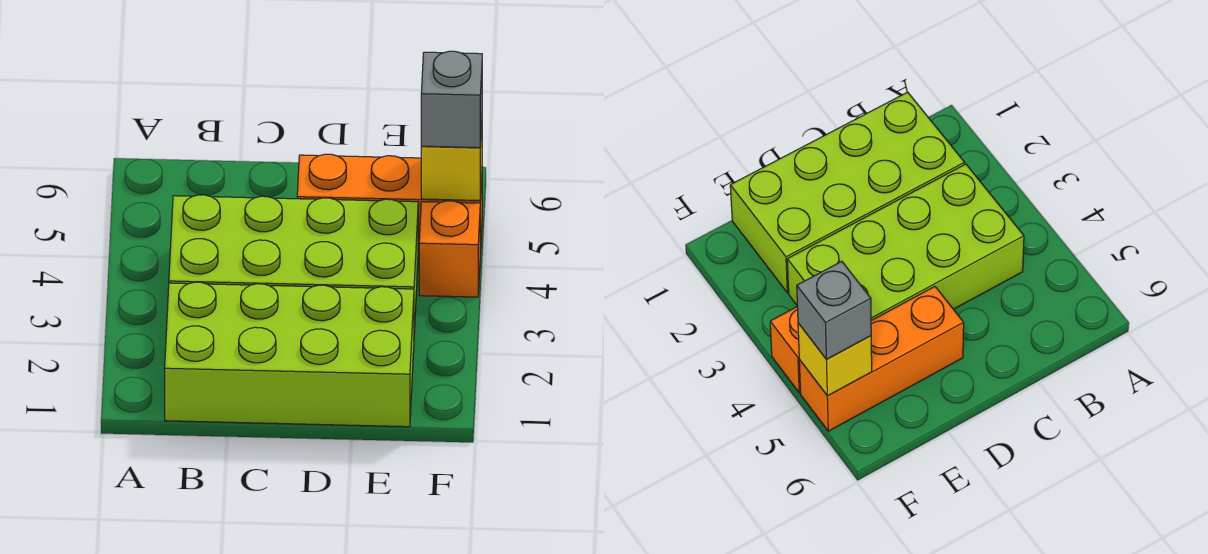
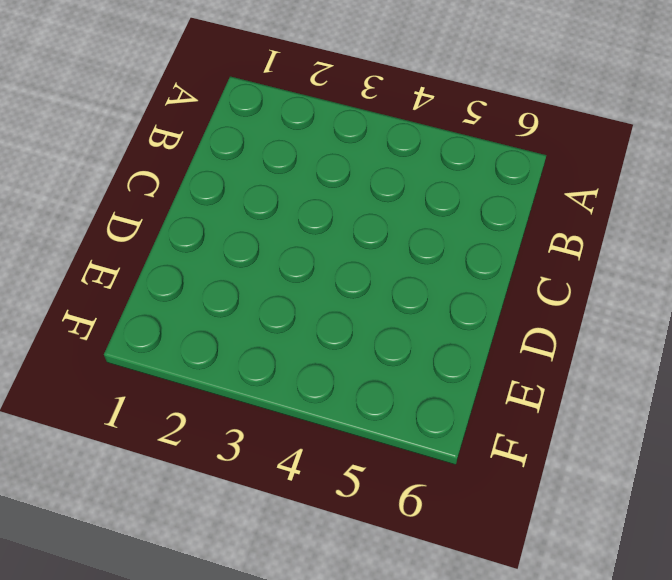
none -> lime 2x4 brick [165,282,414,427]
none -> lime 2x4 brick [169,195,418,332]

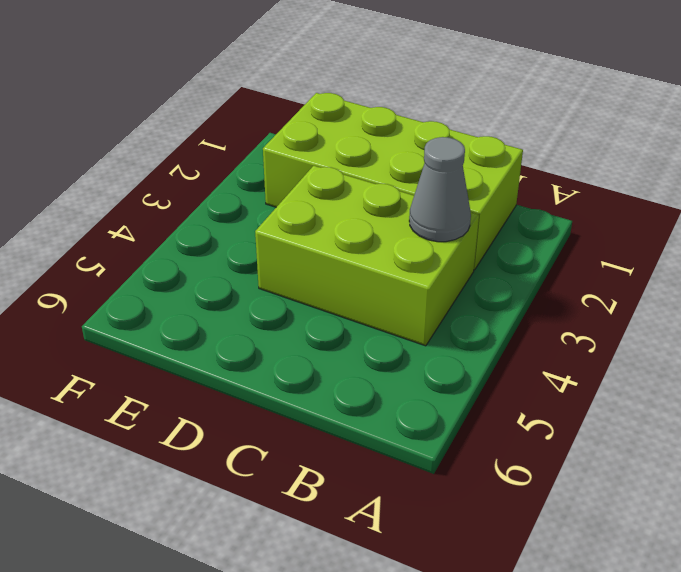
lime 2x3 brick [255,166,479,346] -> lime 2x4 brick [169,195,418,332]
grey 1x1 cone [409,137,471,242] -> none
none -> orange 1x3 brick [297,154,482,253]
none -> orange 1x1 brick [419,201,480,297]

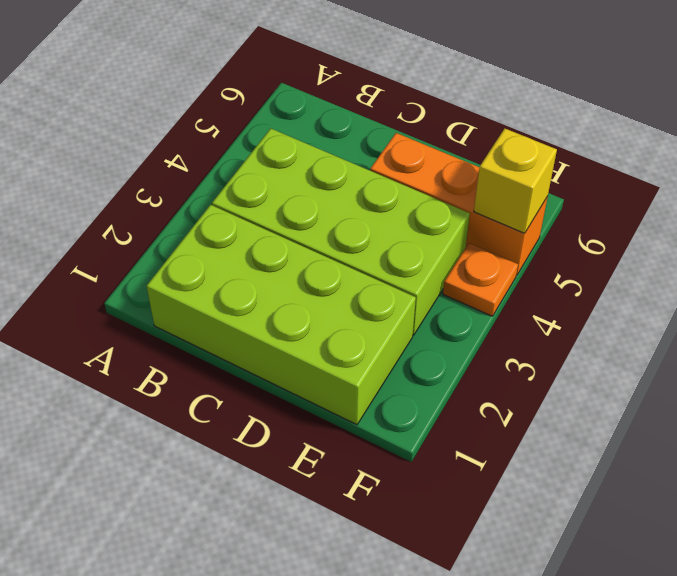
orange 1x1 plate [443,243,518,316] -> orange 1x1 brick [419,201,480,297]
none -> grey 1x1 brick [421,51,482,148]

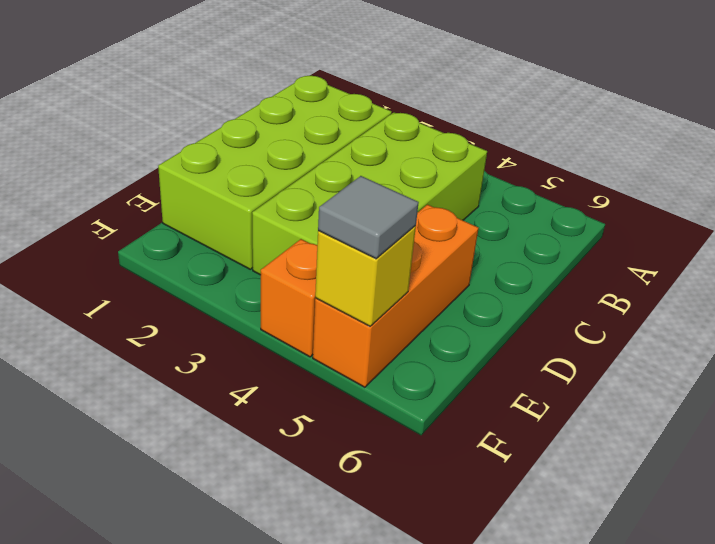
grey 1x1 tile [318,176,419,259] -> grey 1x1 brick [421,51,482,148]

